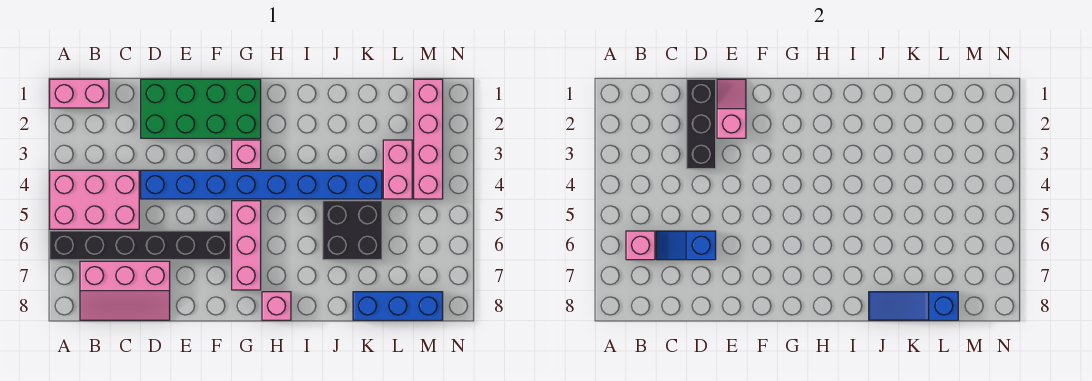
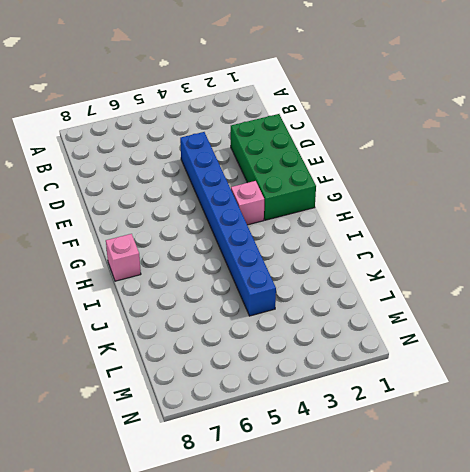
none -> pink 1x2 brick [50,79,109,108]
none -> pink 2x3 brick [50,170,139,229]
none -> black 1x6 brick [50,231,230,260]

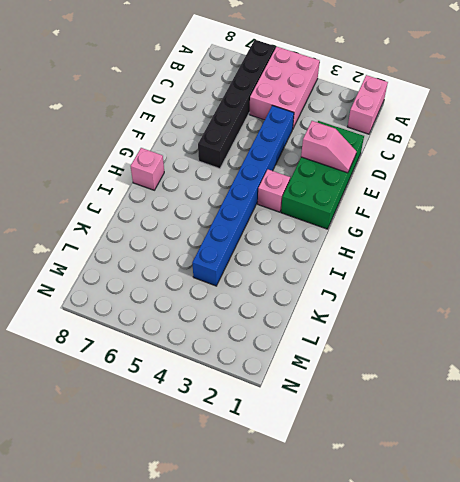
none -> pink 2x3 slope [80,261,170,320]
none -> pink 1x3 brick [232,201,261,290]
none -> black 2x2 brick [323,201,382,260]

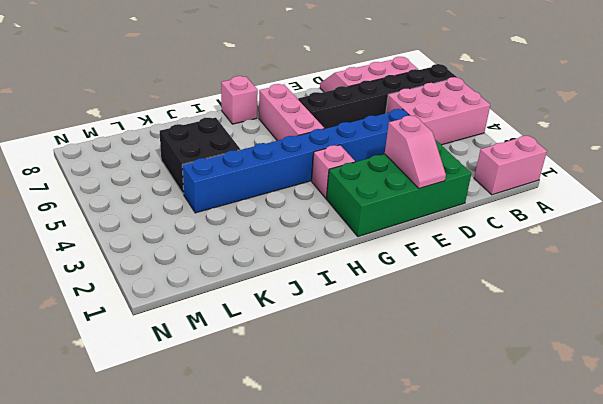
none -> blue 1x3 brick [353,292,443,320]
none -> pink 1x2 brick [383,140,412,199]
none -> pink 1x4 brick [414,79,443,199]

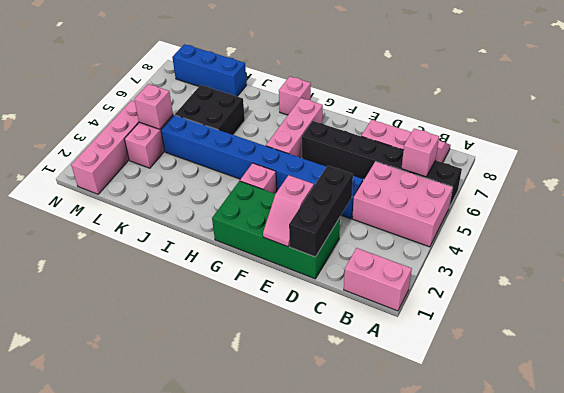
pink 1x1 brick [134,84,173,129] -> none
none -> blue 1x2 slope [656,231,716,260]
none -> blue 1x3 slope [869,292,958,320]

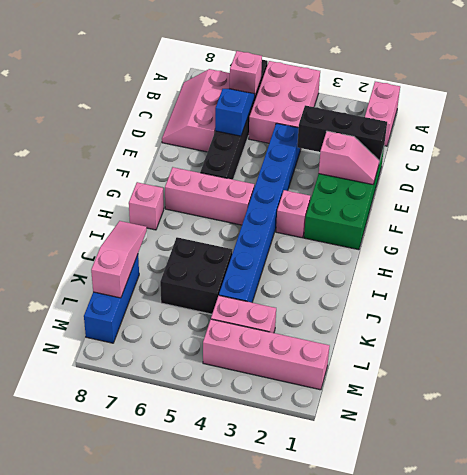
pink 1x3 slope [91,221,147,298] -> blue 1x3 slope [869,292,958,320]

